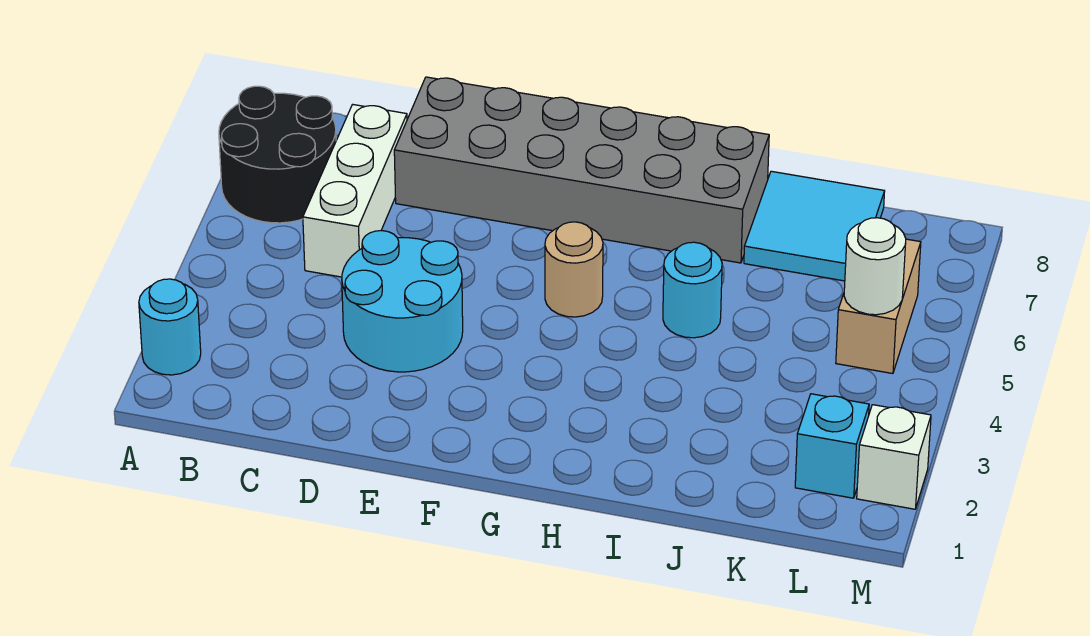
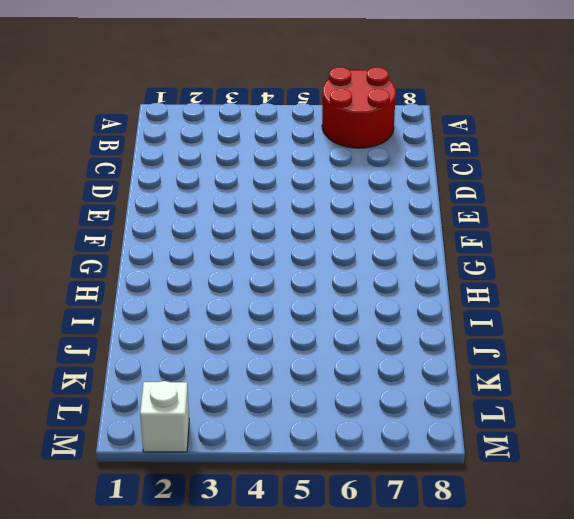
red 2x2 round brick [322,67,396,148] -> black 2x2 round brick [219,86,336,223]
none -> cyan 1x1 round brick [139,279,201,375]
none -> white 1x3 brick [303,104,407,277]
none -> cyan 2x2 round brick [342,231,463,372]

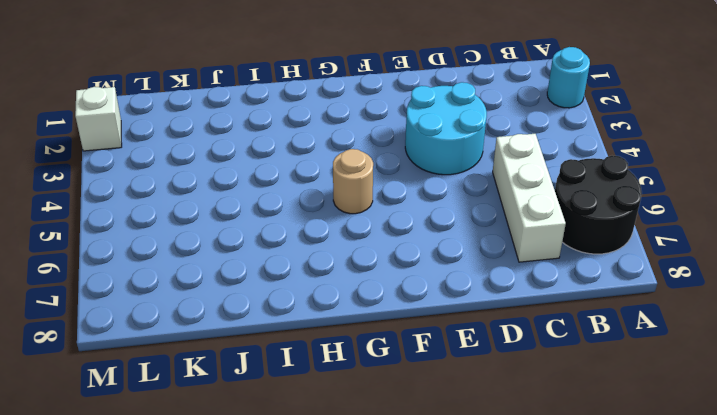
none -> grey 2x6 brick [394,77,769,263]
none -> cyan 1x1 round brick [663,242,722,338]
none -> cyan 2x2 tile [744,171,885,281]

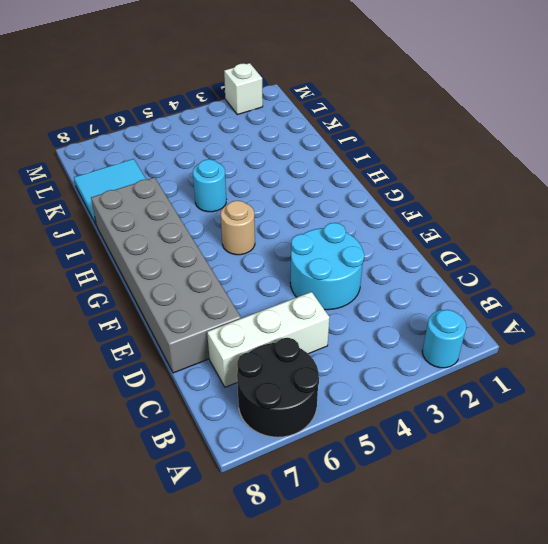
none -> cyan 1x1 brick [795,394,869,498]
none -> tan 1x2 brick [836,239,921,374]
none -> white 1x1 round brick [844,218,906,315]

